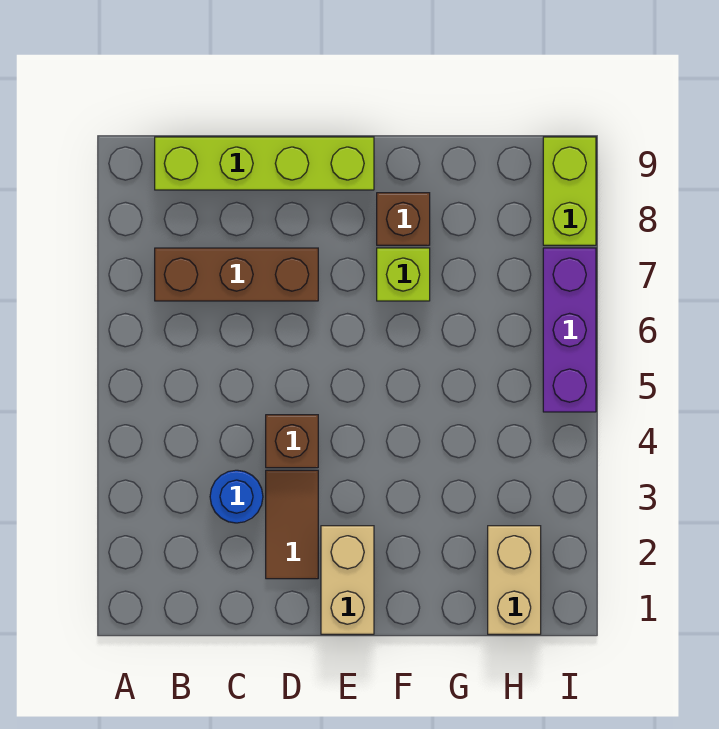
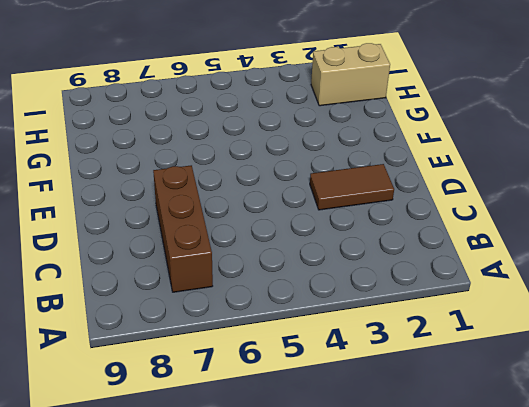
none -> lime 1x4 brick [155,137,374,190]
none -> blue 1x1 round brick [210,470,263,523]

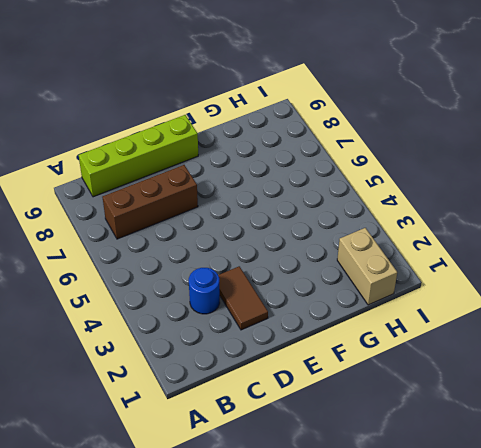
none -> brown 1x1 brick [266,415,318,468]
none -> tan 1x2 brick [321,526,374,634]

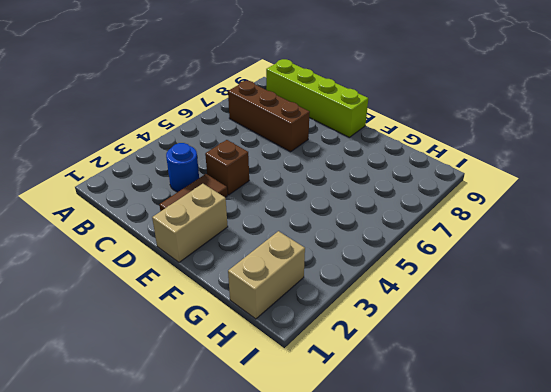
none -> lime 1x1 brick [377,248,430,301]
none -> brown 1x1 brick [377,193,430,245]

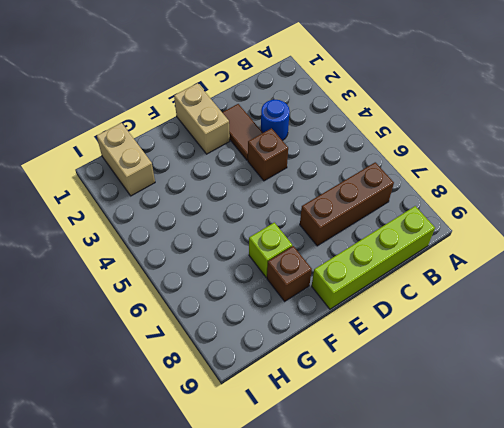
none -> purple 1x3 brick [543,248,596,412]
none -> lime 1x2 brick [543,137,596,245]

